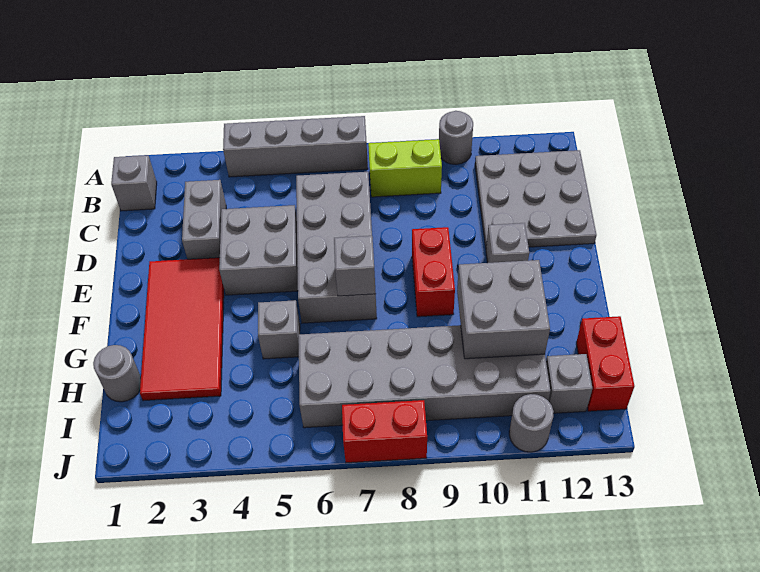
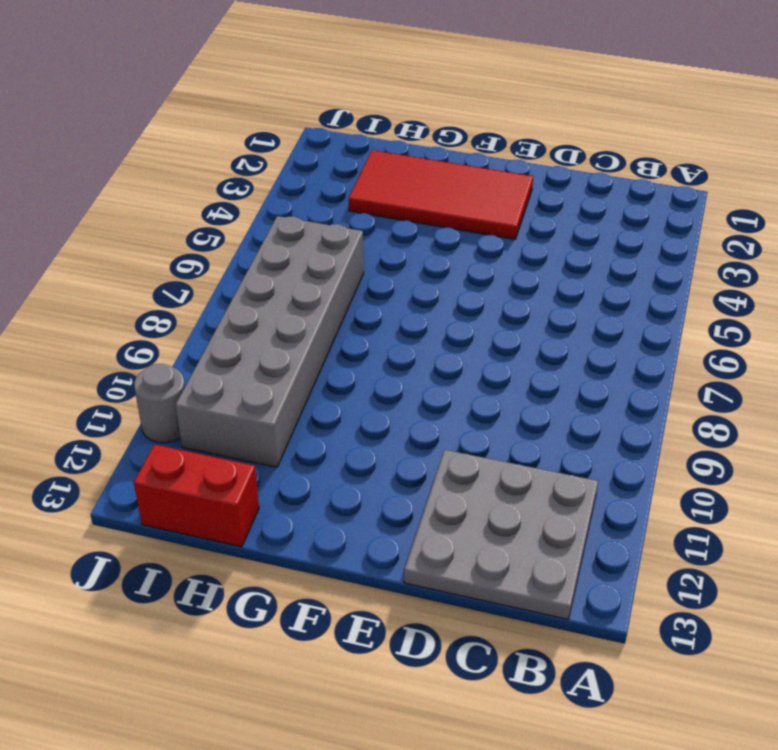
none -> grey 1x4 brick [223,116,368,177]
none -> grey 1x1 round brick [439,111,473,164]
none -> grey 1x1 brick [111,155,157,211]

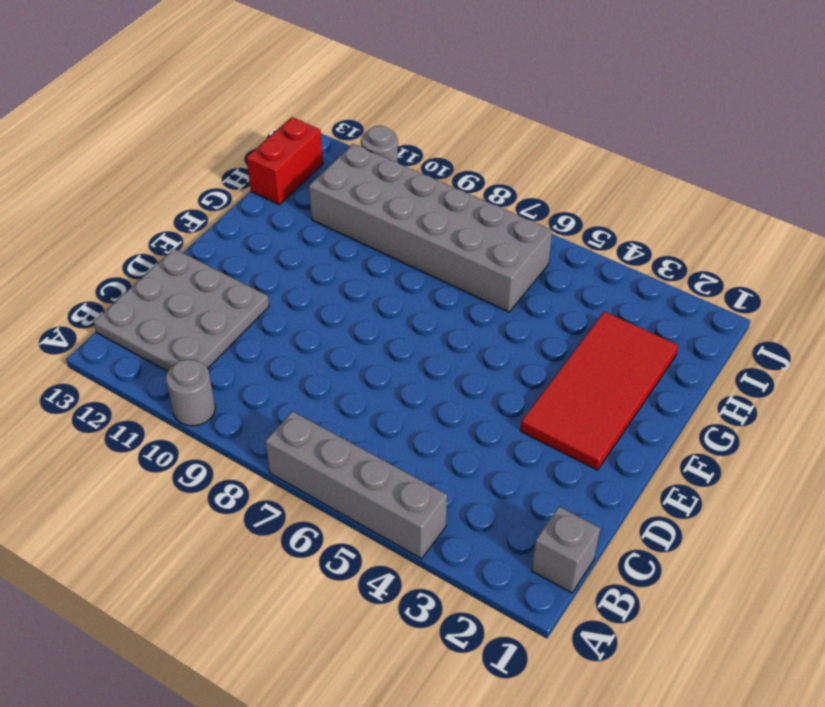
none -> lime 1x2 brick [368,139,442,197]
none -> grey 1x2 brick [182,180,226,259]
none -> grey 2x4 brick [296,172,377,323]

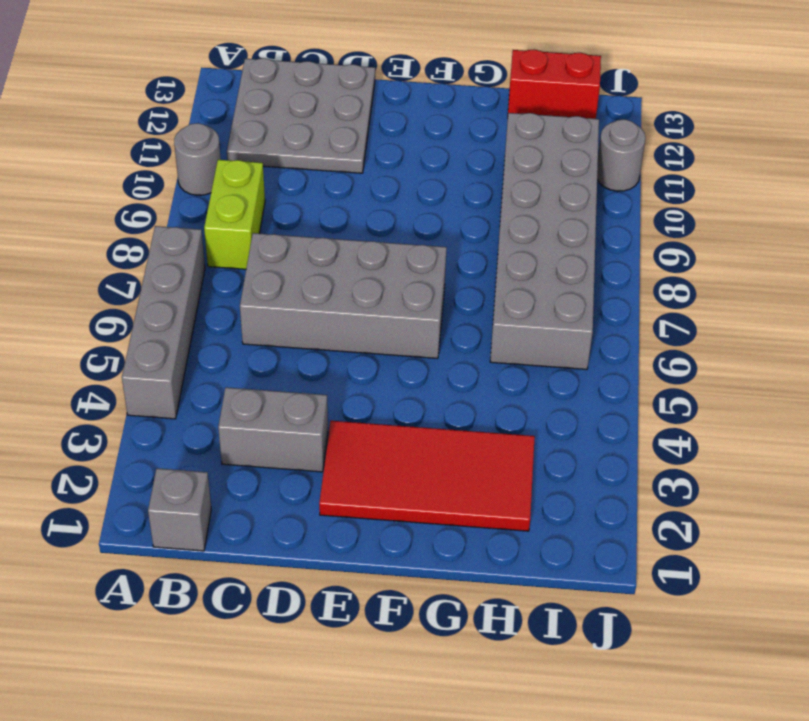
none -> grey 2x2 brick [219,205,298,295]
none -> red 1x2 brick [412,227,455,317]
none -> grey 1x1 brick [486,223,529,263]

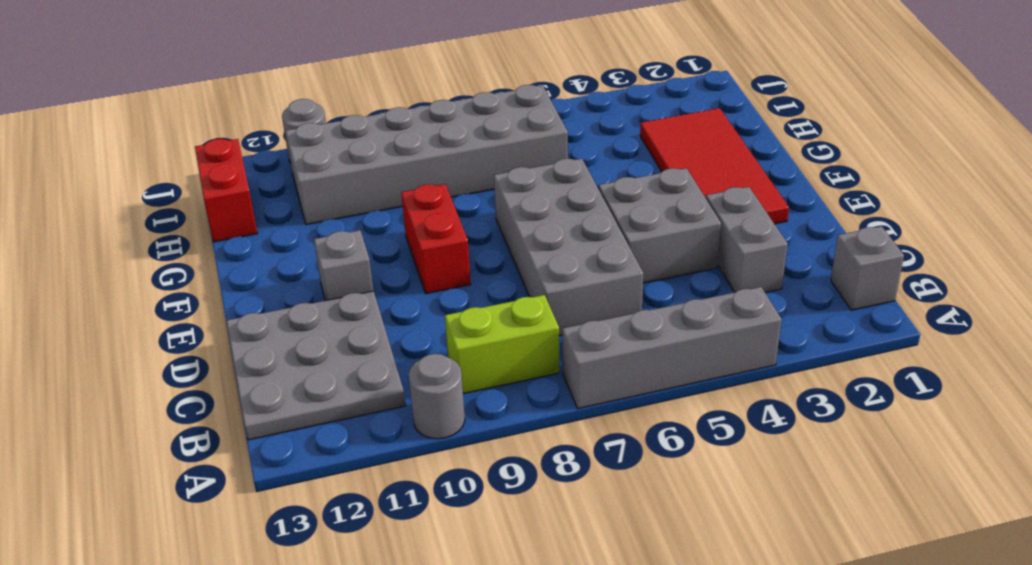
none -> grey 1x1 brick [258,300,300,359]
none -> grey 1x1 round brick [93,345,141,402]
none -> grey 1x1 brick [546,354,592,413]

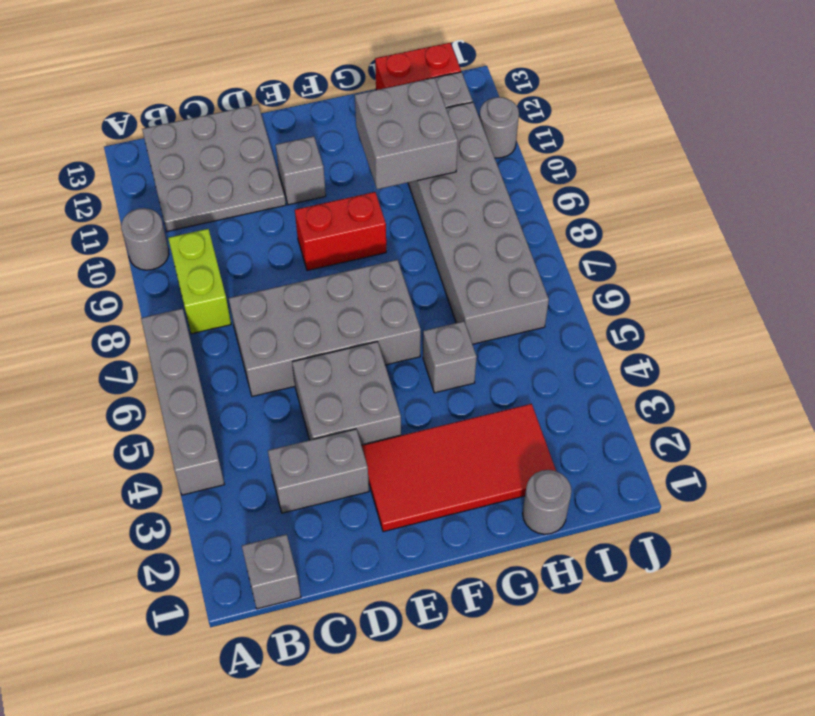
none -> red 1x2 brick [342,400,427,463]
none -> grey 1x1 brick [334,236,376,296]

